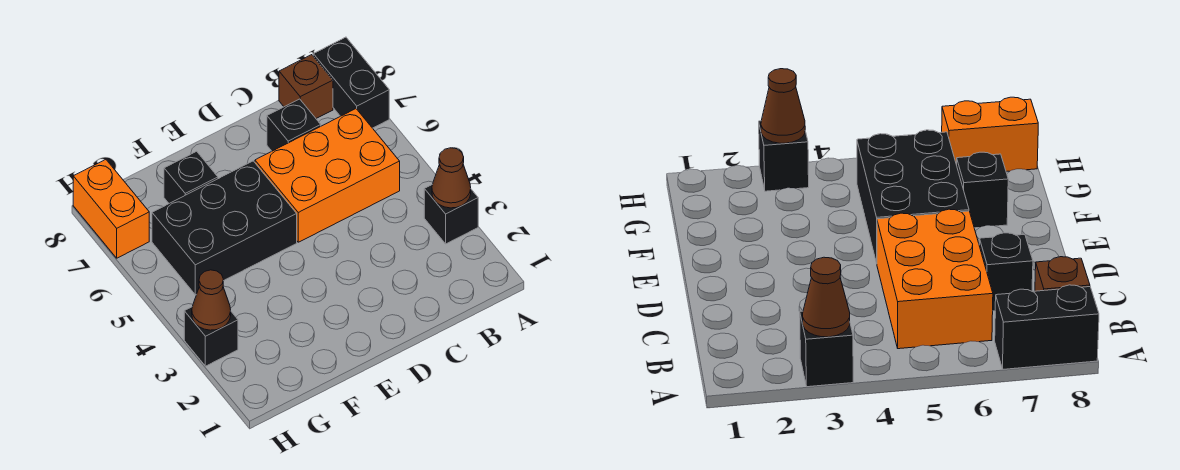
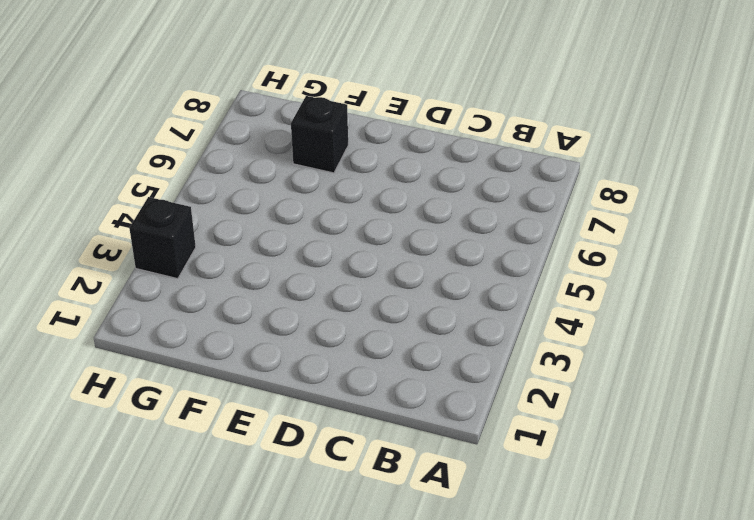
none -> black 1x1 brick [424,185,478,244]
none -> black 1x2 brick [313,37,389,128]

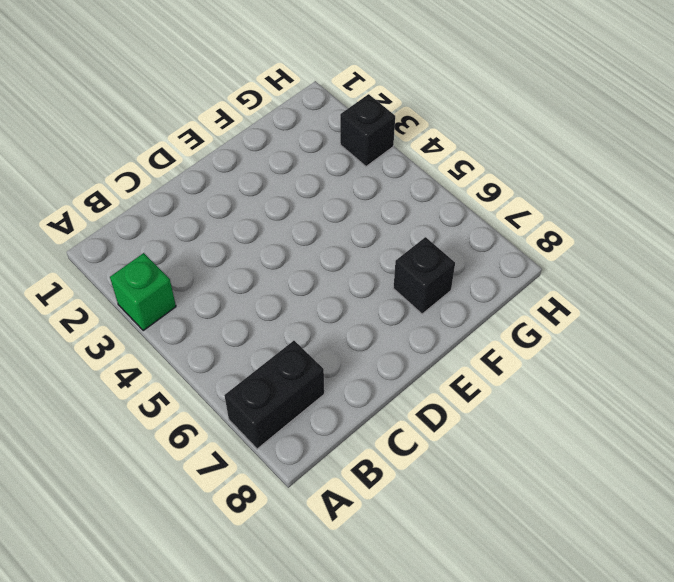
green 1x1 brick [110,253,176,331] -> black 1x1 brick [424,185,478,244]
black 1x2 brick [224,341,324,449] -> black 1x2 brick turned to [313,37,389,128]
none -> orange 2x3 brick [255,109,400,242]
none -> brown 1x1 brick [279,55,333,118]

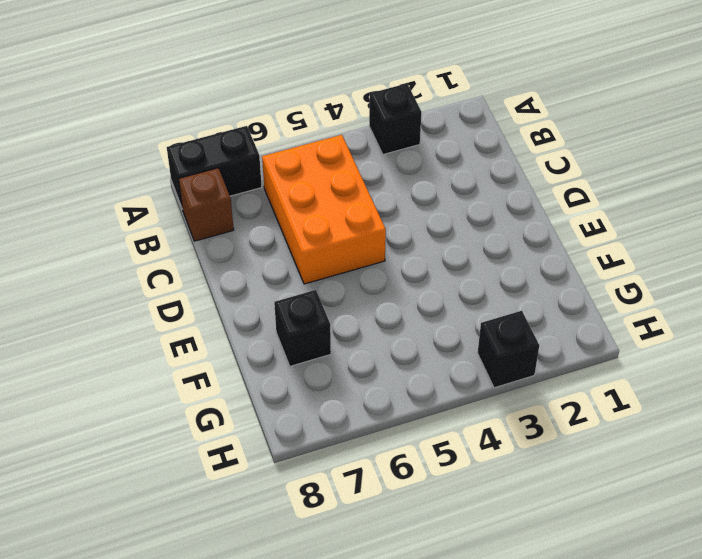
none -> black 1x1 brick [267,99,321,151]
none -> black 2x3 brick [152,161,297,295]

